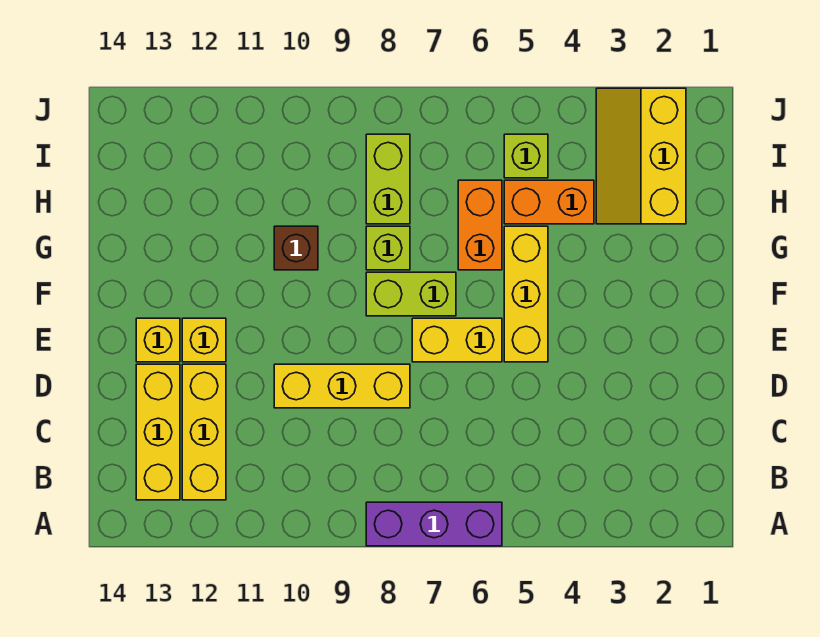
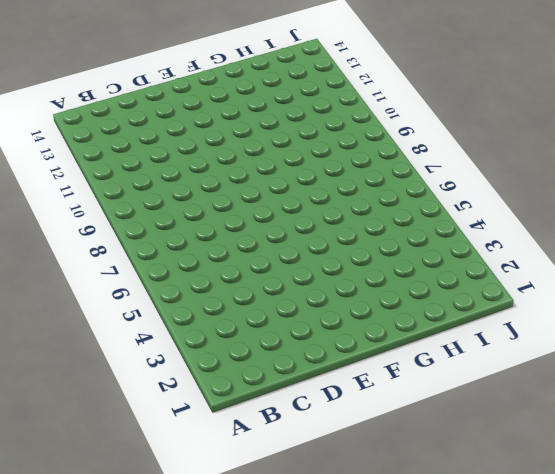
none -> purple 1x3 brick [366,502,502,546]
none -> yellow 1x3 brick [182,364,226,500]
none -> yellow 1x3 brick [136,364,180,500]

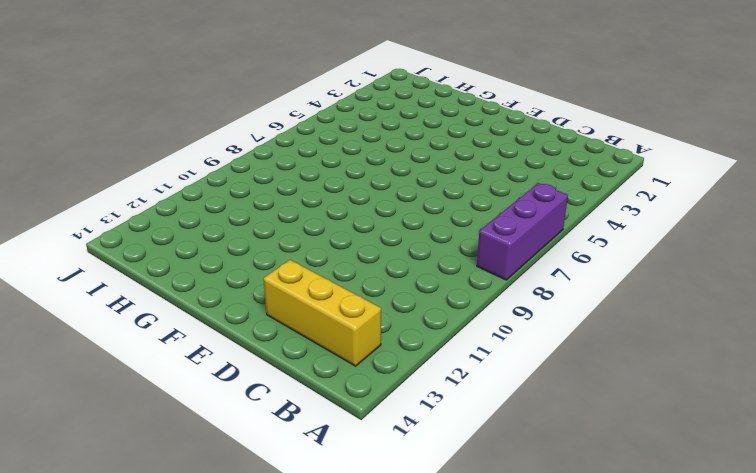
none -> yellow 1x3 brick [182,364,226,500]
none -> yellow 1x3 brick [274,364,410,408]
none -> yellow 1x3 brick [504,226,548,362]

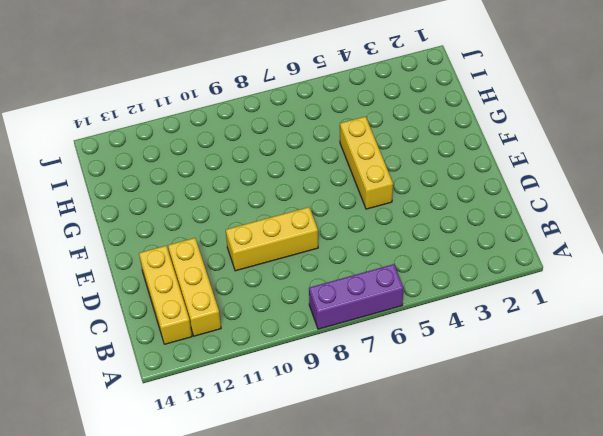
none -> yellow 1x2 brick [412,318,502,362]
none -> yellow 1x1 brick [182,318,226,362]
none -> yellow 1x1 brick [136,318,180,362]

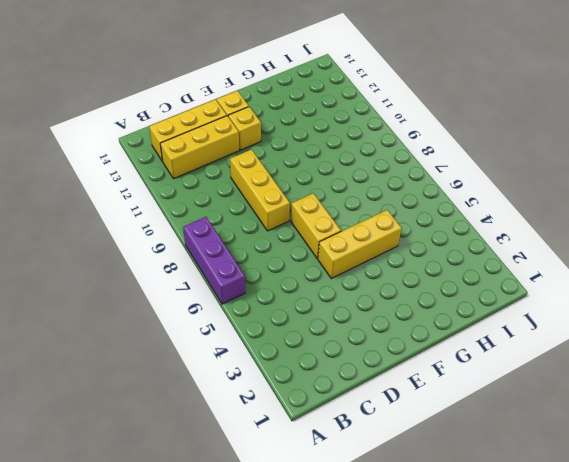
none -> lime 1x2 brick [366,272,456,316]
none -> orange 1x2 brick [458,180,502,270]
none -> lime 1x1 brick [366,226,410,270]

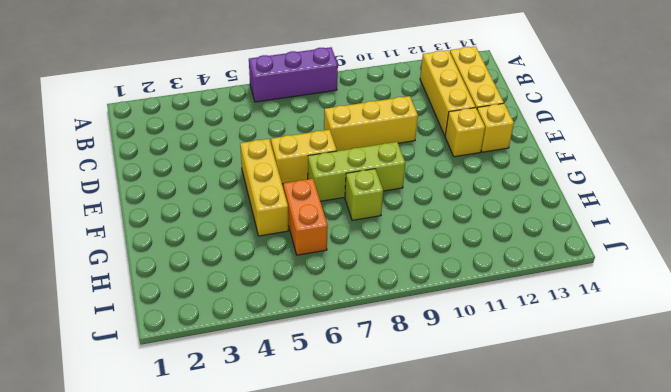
lime 1x3 brick [308,142,406,201] -> lime 1x2 brick [366,272,456,316]
none -> brown 1x1 brick [274,226,318,270]
none -> yellow 2x3 slope [596,88,686,224]
none -> orange 1x2 brick [504,180,594,224]

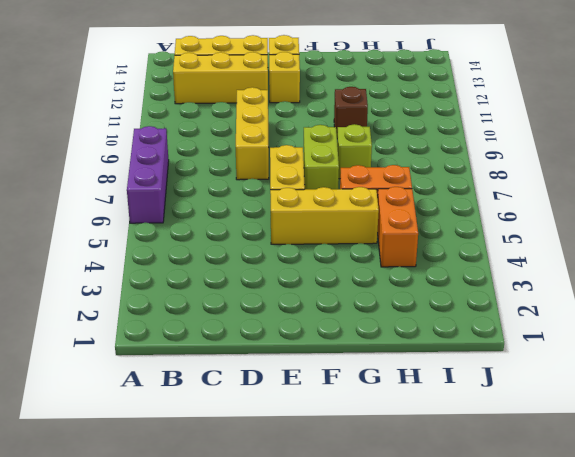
none -> yellow 2x3 slope [596,88,686,224]
none -> lime 1x2 brick [366,134,410,224]
none -> lime 1x1 brick [504,134,548,178]

